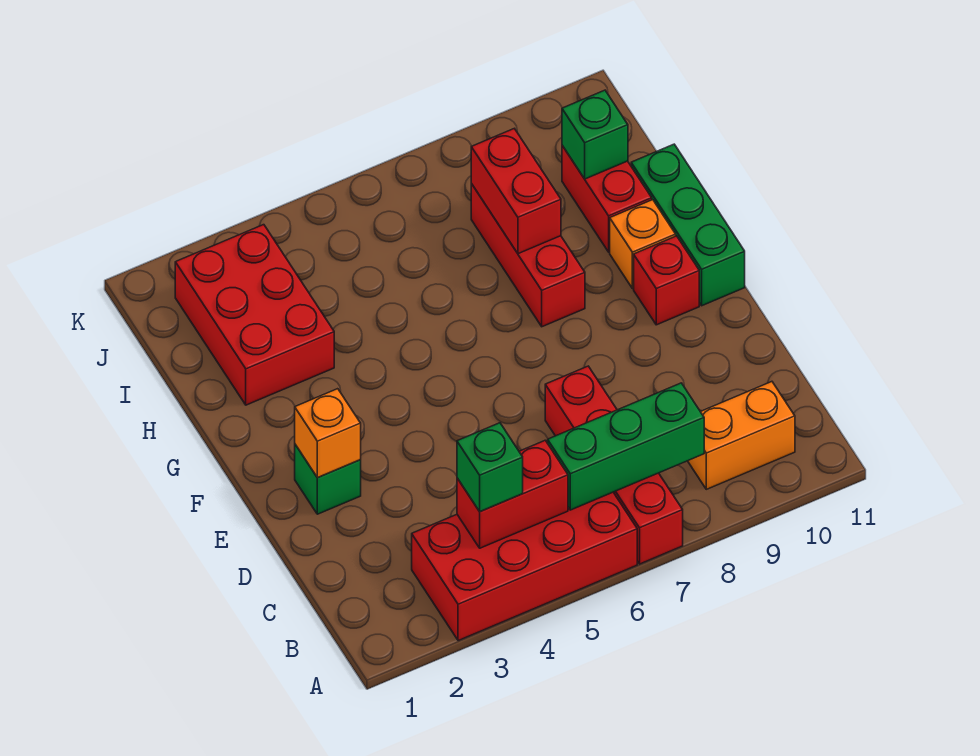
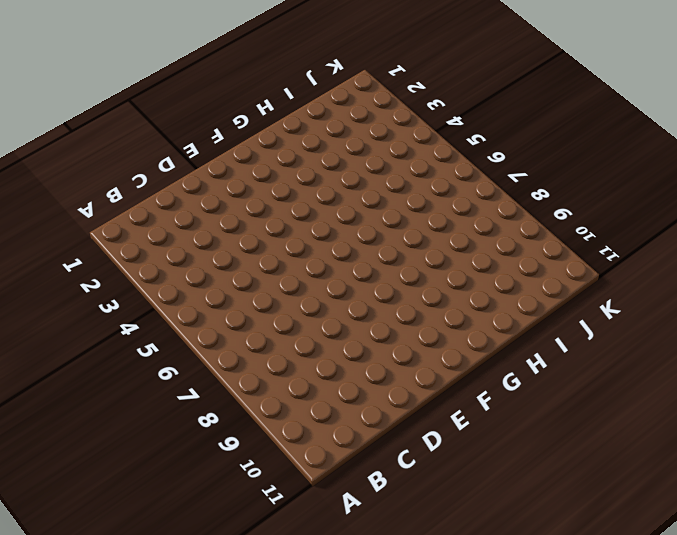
none -> red 2x4 brick [412,492,637,641]
none -> red 1x4 brick [545,366,683,564]
none -> orange 1x2 brick [688,382,795,489]

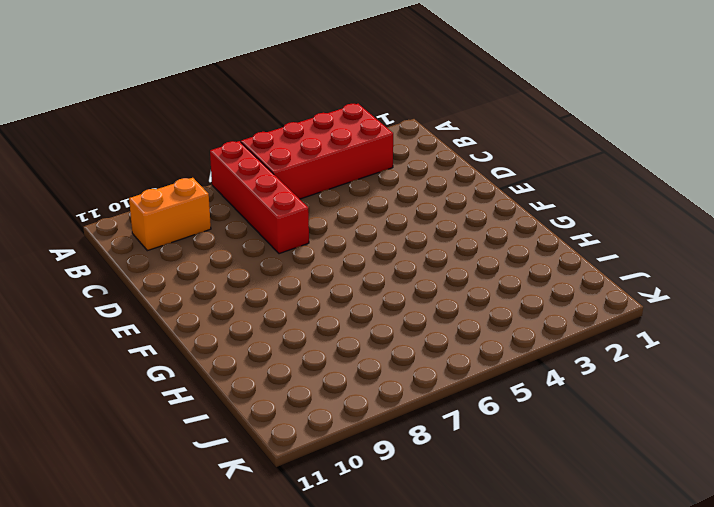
none -> green 1x1 brick [295,445,361,514]
none -> red 1x1 brick [634,236,699,325]
none -> green 1x3 brick [631,144,745,306]

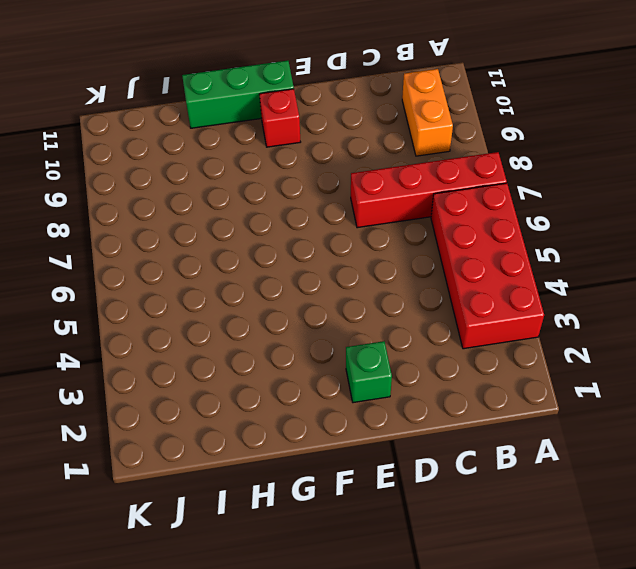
none -> red 1x3 brick [471,184,585,327]
none -> orange 1x1 brick [610,200,676,289]
none -> red 2x3 brick [175,225,334,405]

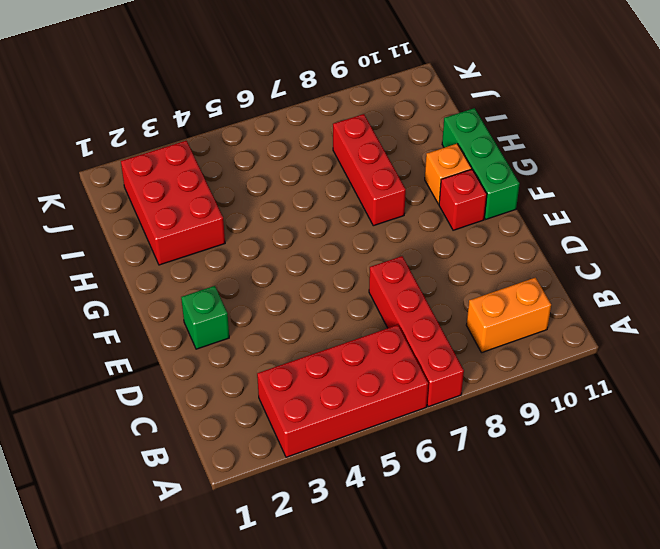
none -> red 1x2 brick [562,146,652,252]
none -> red 1x2 brick [457,440,568,548]
none -> green 1x3 brick [548,383,704,510]

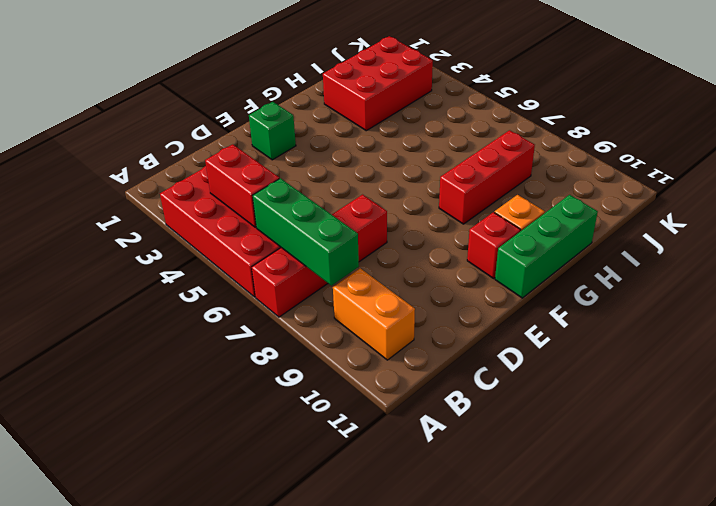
none -> red 1x2 brick [562,146,652,252]
none -> orange 1x1 brick [295,389,361,478]
none -> red 1x2 brick [471,129,561,254]

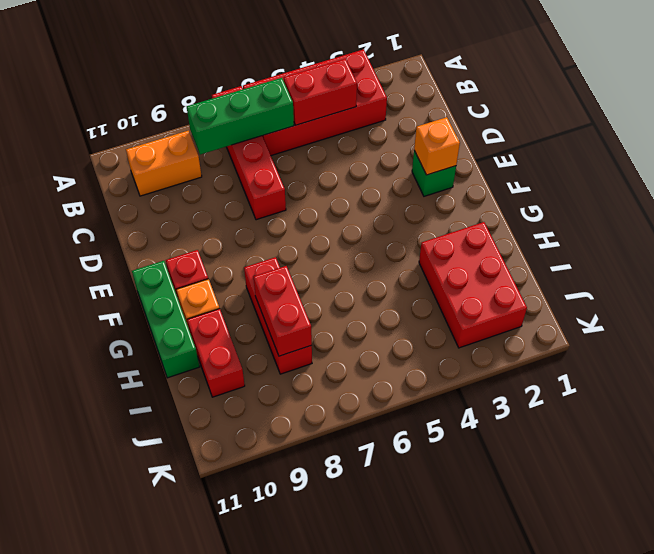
none -> green 1x1 brick [562,90,628,179]
none -> green 1x1 brick [457,423,523,512]

